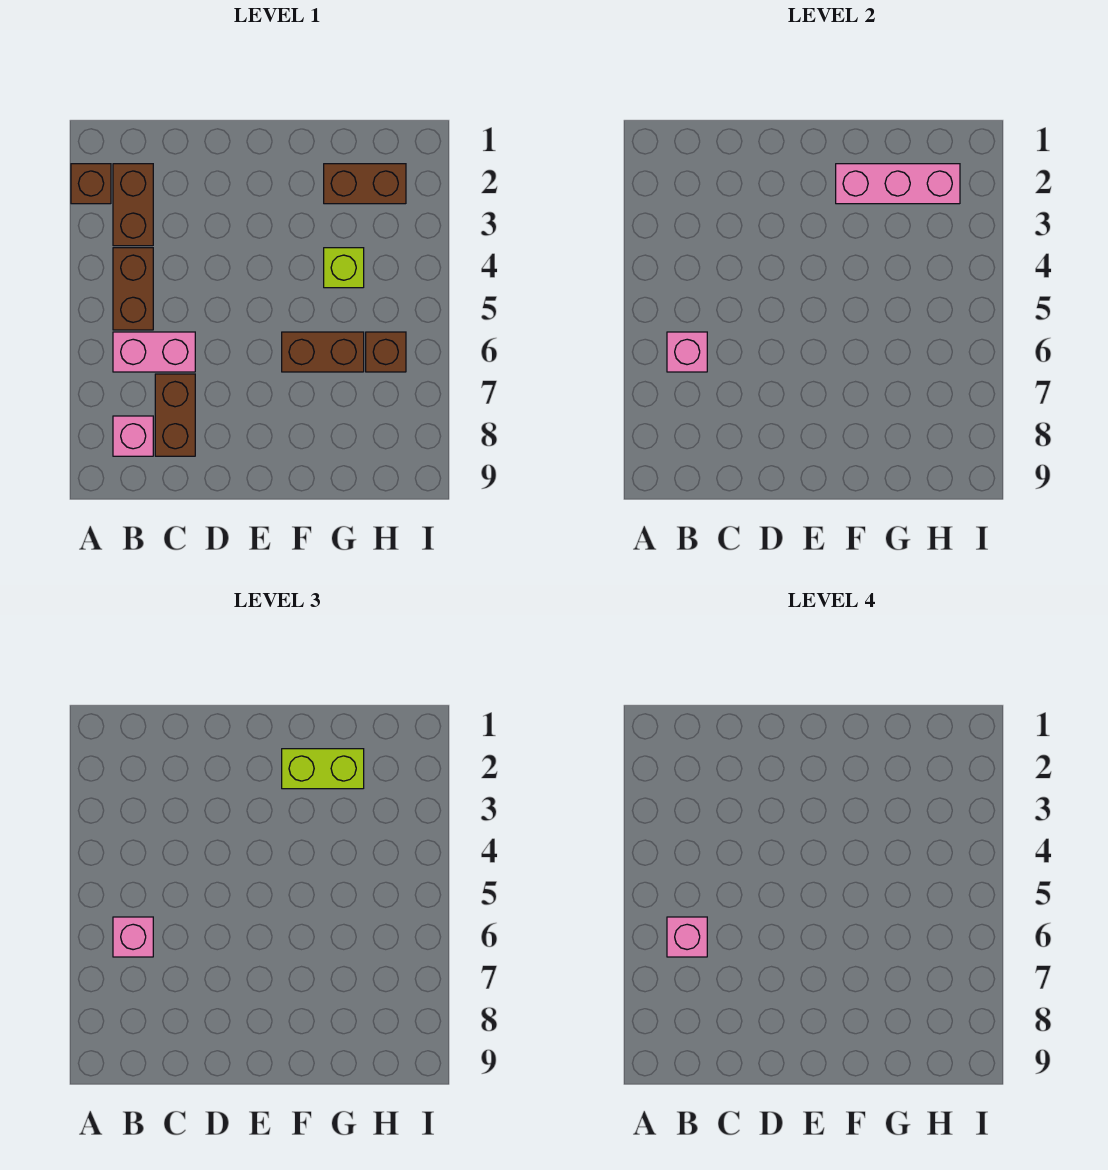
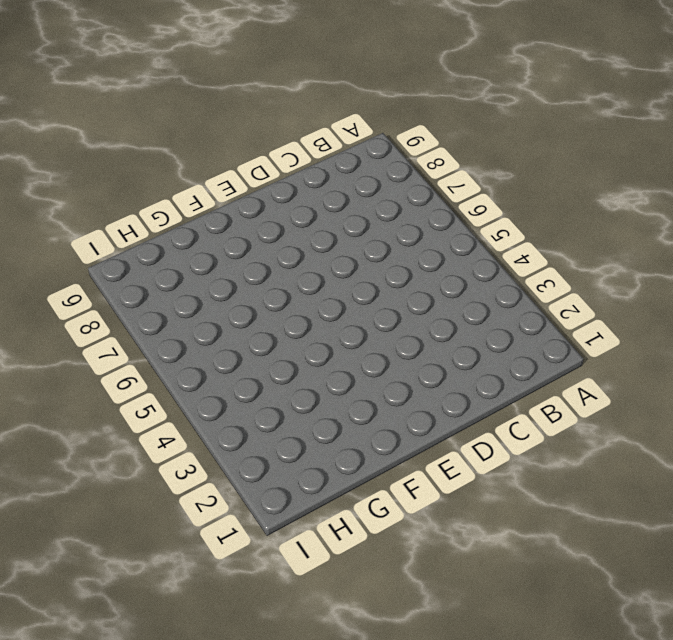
none -> brown 1x1 brick [71,164,111,204]
none -> brown 1x2 brick [113,164,153,246]
none -> brown 1x2 brick [113,248,153,330]

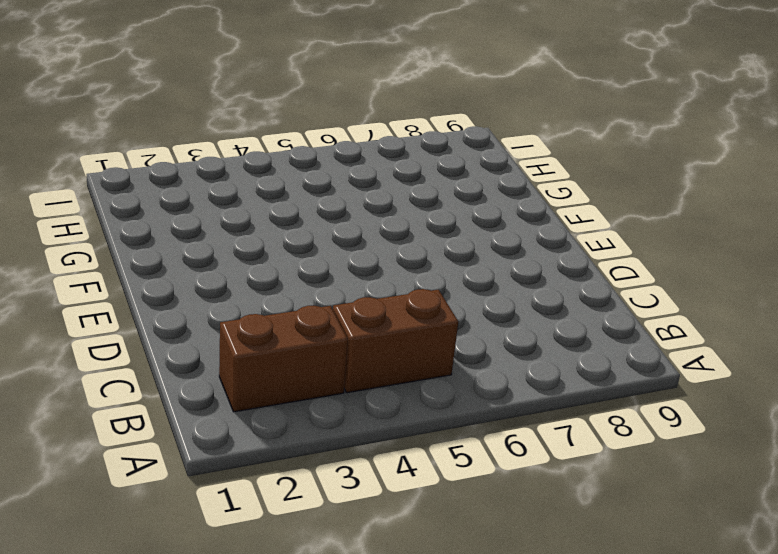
none -> brown 1x1 brick [71,164,111,204]
none -> pink 1x2 brick [113,332,195,372]
none -> pink 1x1 brick [113,416,153,456]

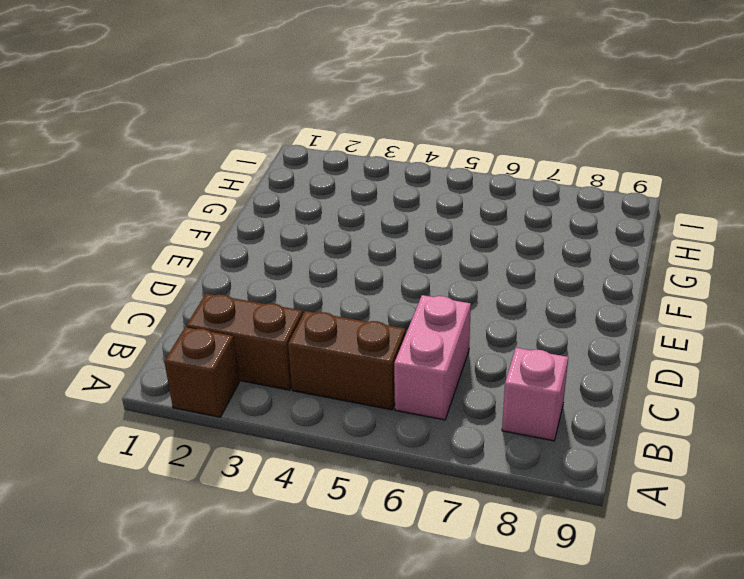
none -> brown 1x2 brick [155,374,195,456]
none -> brown 1x2 brick [282,332,364,372]
none -> brown 1x2 brick [324,164,406,204]

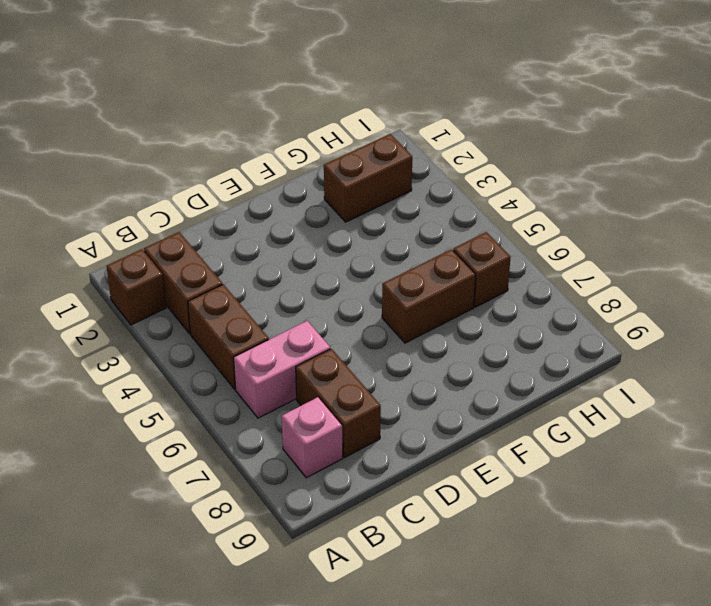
none -> lime 1x1 brick [324,248,364,288]
none -> pink 1x1 brick [667,332,707,372]
none -> pink 1x3 brick [836,164,960,204]

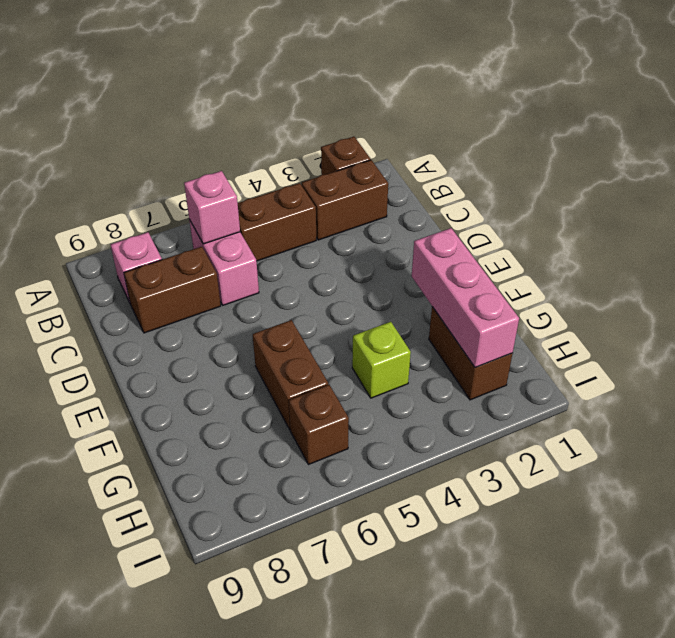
none -> pink 1x1 brick [113,917,153,957]
none -> lime 1x2 brick [282,749,364,789]
none -> pink 1x1 brick [667,917,707,957]

